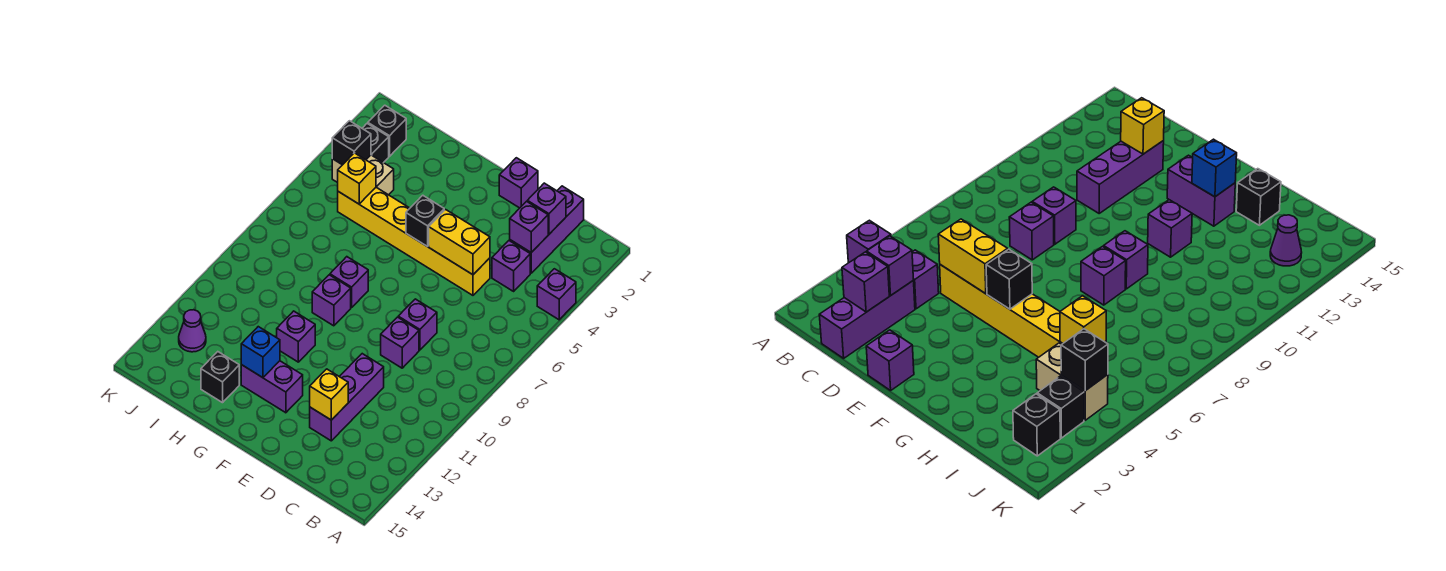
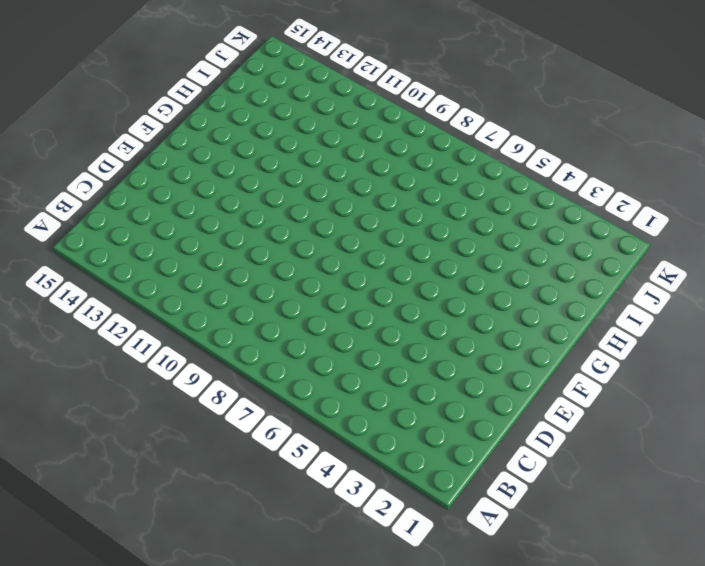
none -> purple 1x1 brick [537,269,576,320]
none -> purple 1x3 brick [510,186,584,273]
none -> purple 1x1 brick [492,241,530,291]

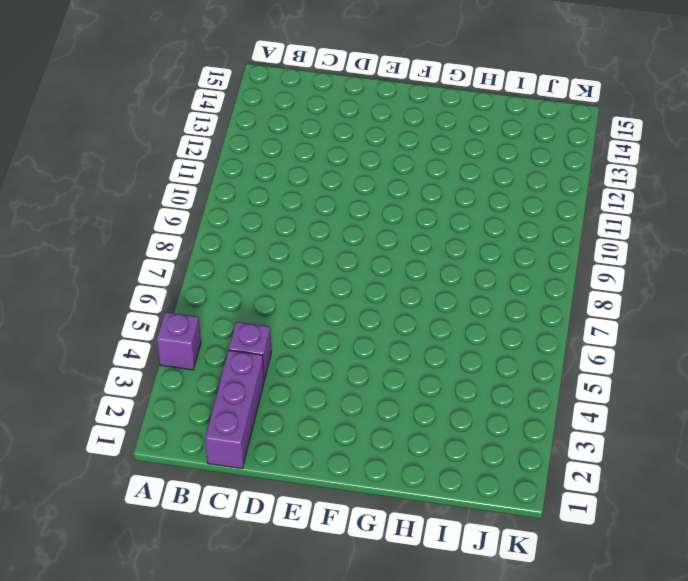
none -> yellow 1x6 brick [338,187,490,295]
none -> purple 1x1 brick [398,299,437,350]
none -> purple 1x1 brick [381,317,419,368]

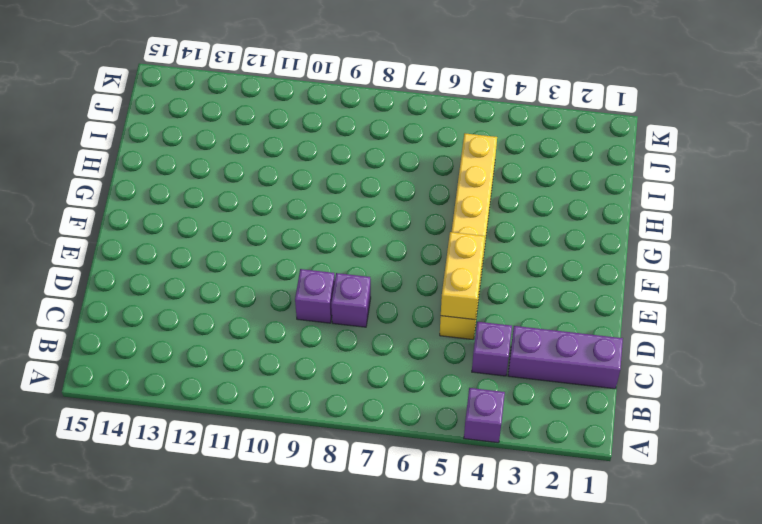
none -> purple 1x3 brick [310,354,384,441]
none -> purple 1x1 brick [499,158,538,208]
none -> purple 1x2 brick [241,361,303,413]

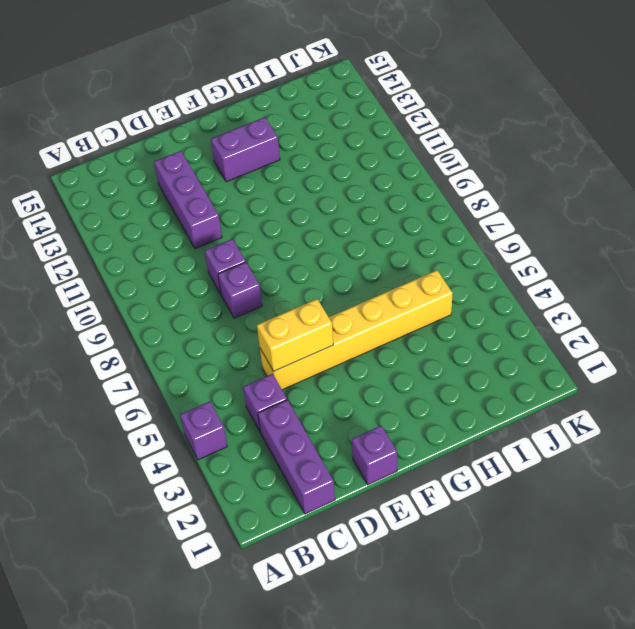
none -> purple 1x1 brick [330,257,368,308]
none -> purple 1x1 brick [312,275,351,326]
none -> purple 1x1 brick [277,311,315,362]

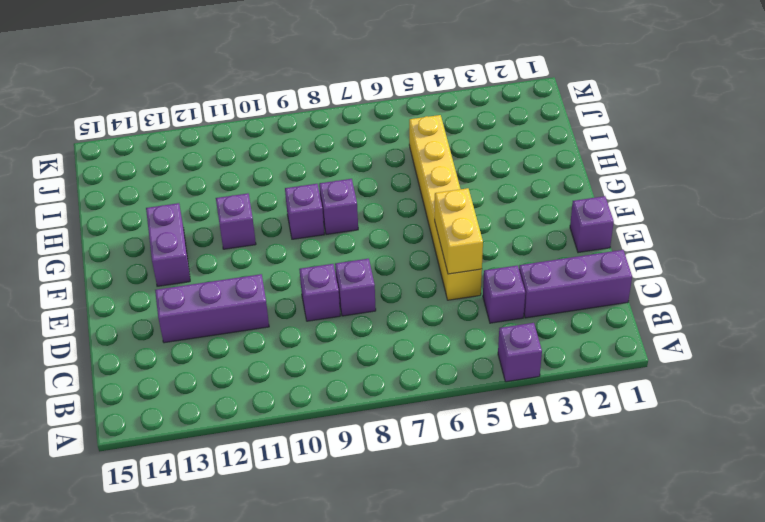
none -> black 1x1 brick [201,352,239,403]
none -> tan 1x2 brick [332,155,394,195]
none -> black 1x1 brick [368,105,406,156]

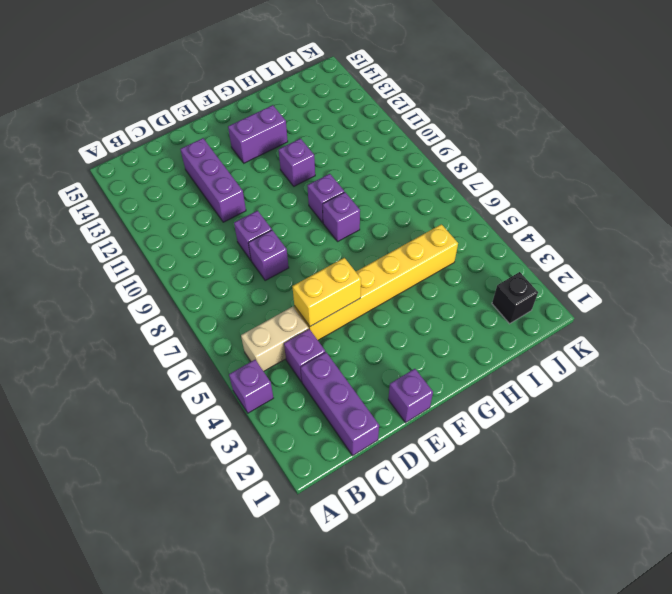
tan 1x2 brick [241,307,309,371] -> tan 1x2 brick moved to [332,155,394,195]
none -> black 1x1 brick [201,352,239,403]
none -> black 1x1 brick [362,124,389,163]
none -> purple 1x1 cone [179,310,206,352]

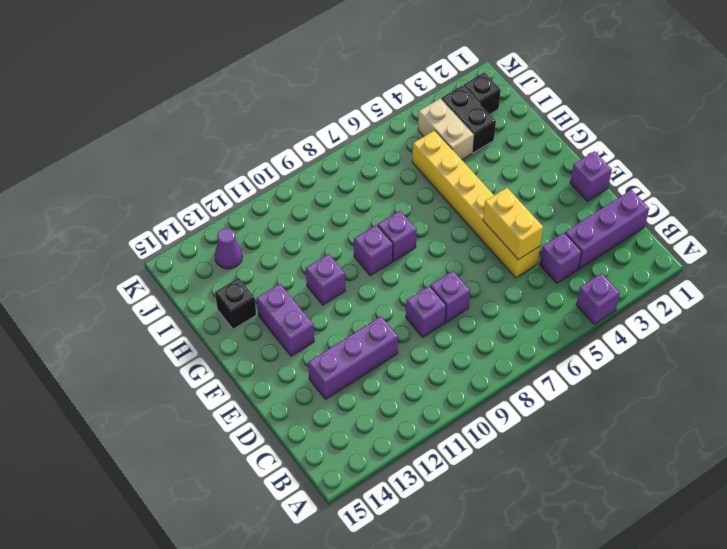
black 1x2 brick [441,85,496,153] -> black 1x1 brick [362,124,389,163]
none -> purple 1x1 brick [527,183,566,234]
none -> purple 1x1 brick [510,201,548,252]
none -> yellow 1x1 brick [310,369,348,420]

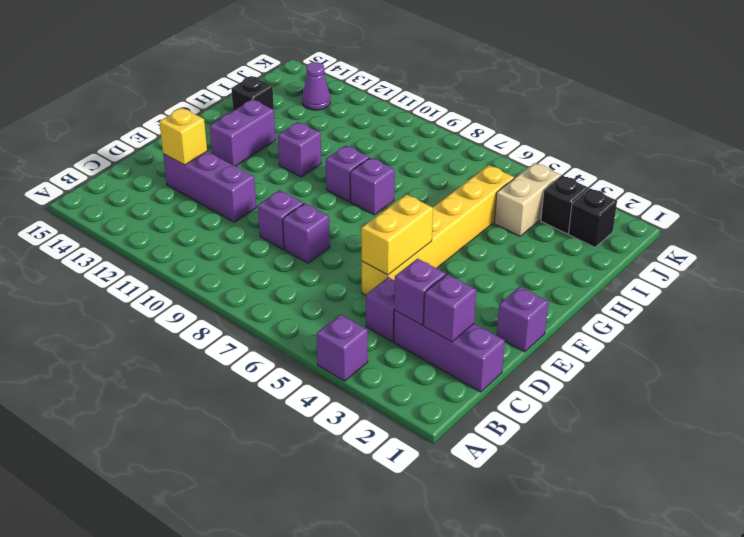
none -> black 1x1 brick [406,195,444,247]
none -> blue 1x1 brick [241,327,280,378]
none -> yellow 1x1 brick [338,153,376,204]

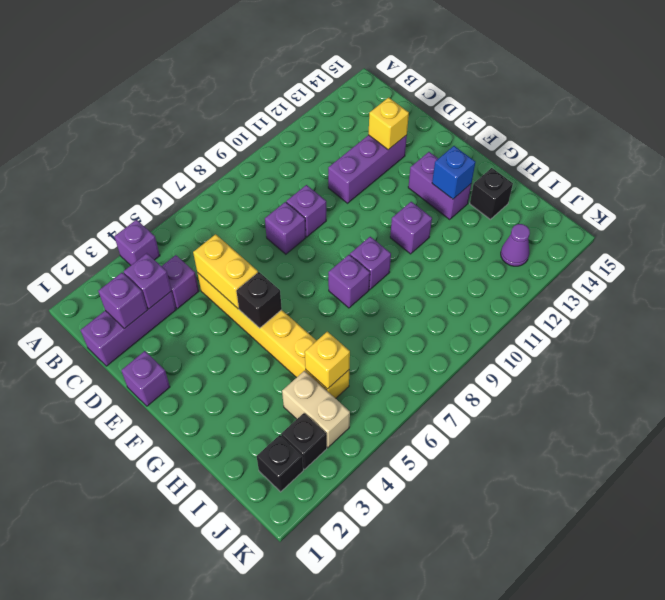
none -> black 1x1 brick [332,121,371,165]

